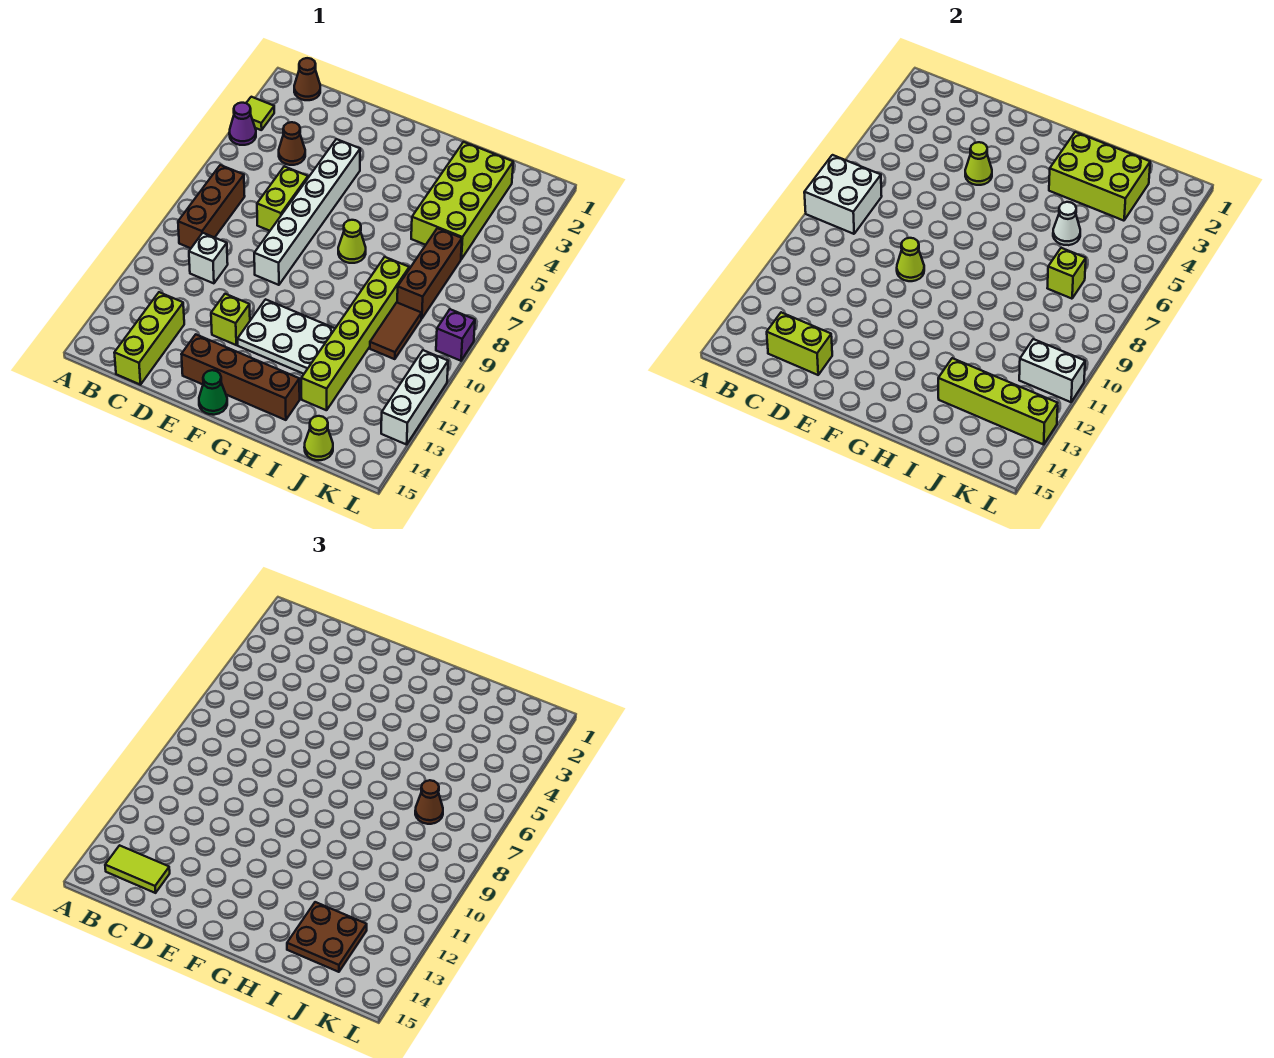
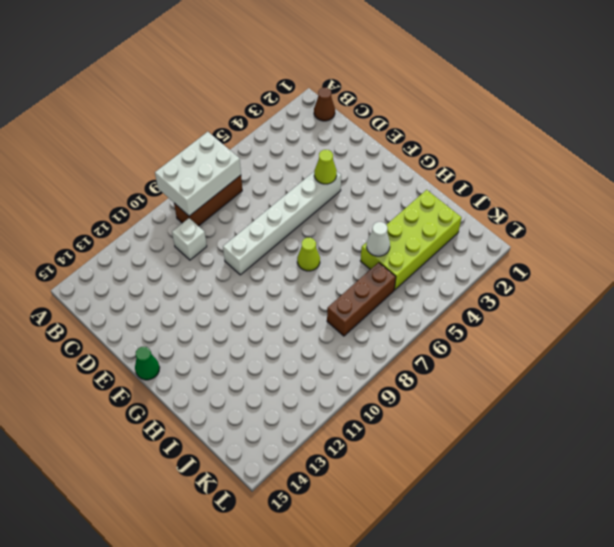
white 2x3 brick [155,132,241,216] -> white 2x2 brick [804,155,882,234]
none -> lime 1x1 tile [247,97,274,130]
none -> purple 1x1 cone [229,103,256,145]
none -> brown 1x1 cone [279,122,305,165]
none -> lime 1x3 brick [114,292,184,385]

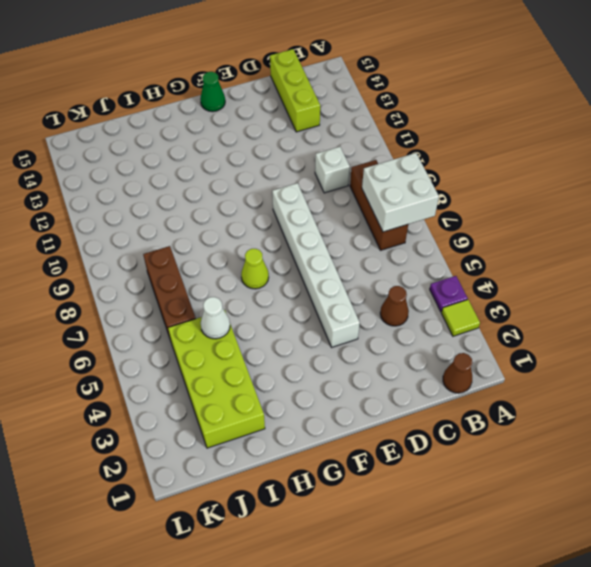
purple 1x1 plate [430,276,468,312] -> purple 1x1 cone [229,103,256,145]
none -> lime 1x2 brick [257,166,308,231]
none -> lime 1x1 brick [211,294,250,345]
none -> brown 1x4 brick [181,335,300,420]
none -> white 2x3 plate [237,299,335,374]

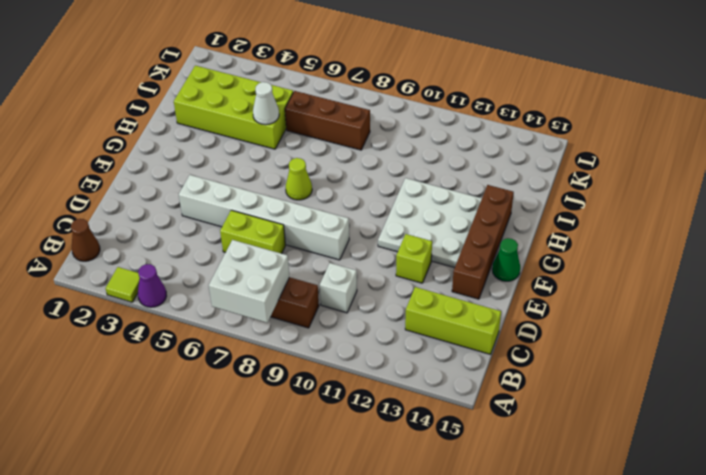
white 3x3 plate [378,178,482,268] -> white 2x3 plate [237,299,335,374]
none -> brown 1x1 cone [279,122,305,165]
none -> lime 1x6 brick [301,257,409,410]
none -> brown 1x2 tile [370,303,421,359]
none -> lime 1x1 cone [304,416,333,460]

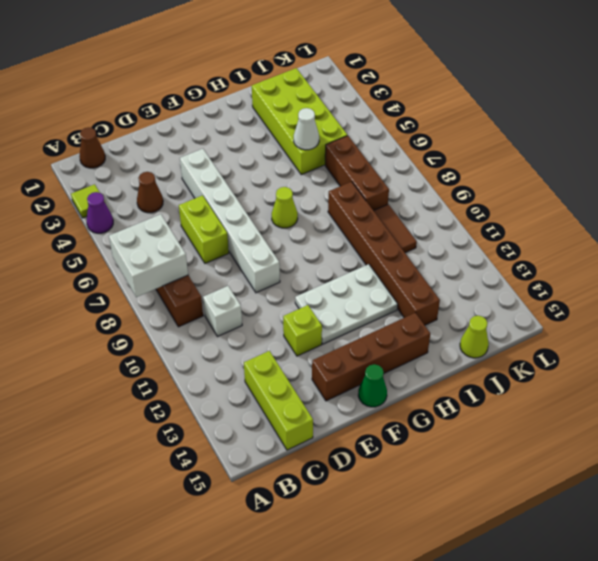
brown 1x6 brick [328,182,440,325] -> lime 1x6 brick [301,257,409,410]
none -> purple 1x1 brick [436,309,475,361]
none -> white 1x3 brick [381,350,448,445]
none -> lime 1x2 brick [767,312,832,375]
none -> lime 1x1 cone [965,142,992,185]

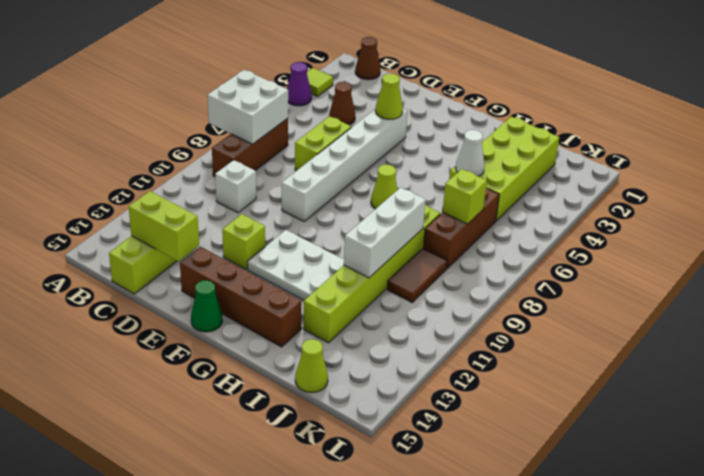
white 1x3 brick [344,187,426,278] -> white 1x3 brick moved to [381,350,448,445]
none -> purple 1x1 brick [436,309,475,361]
none -> lime 1x1 cone [897,238,924,281]
none -> lime 2x3 brick [1049,132,1150,221]
none -> lime 1x4 brick [938,358,1058,445]

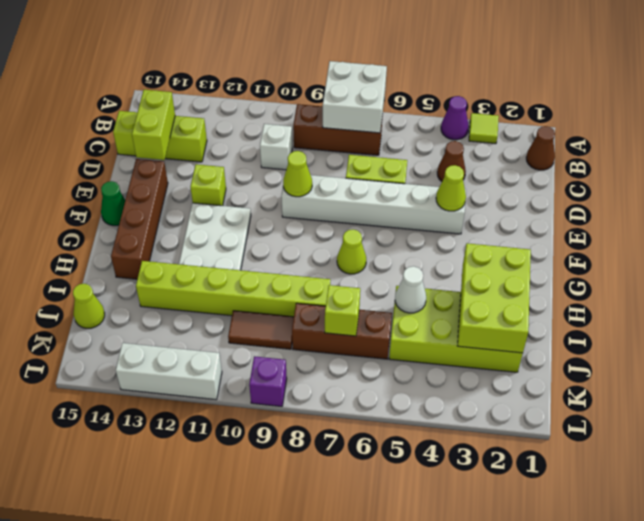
none -> lime 1x4 brick [938,358,1058,445]
none -> white 1x2 brick [1019,339,1085,402]
none -> lime 1x2 tile [105,845,170,893]
none -> brown 2x2 plate [287,902,367,972]

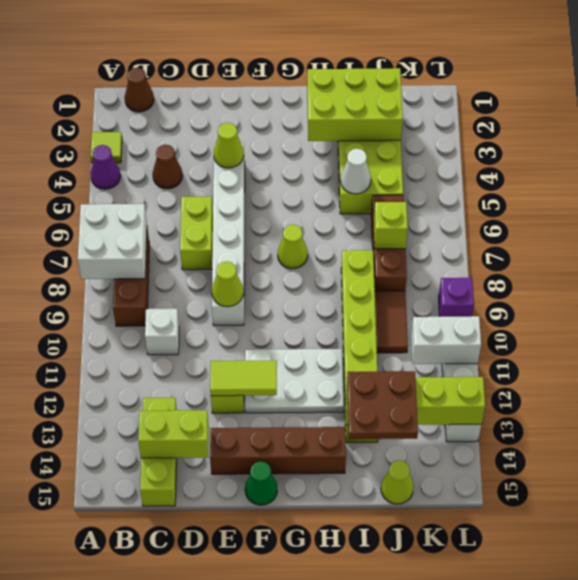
lime 1x2 tile [210,361,277,396] -> lime 1x2 tile moved to [105,845,170,893]
none -> brown 1x1 cone [415,780,443,824]

